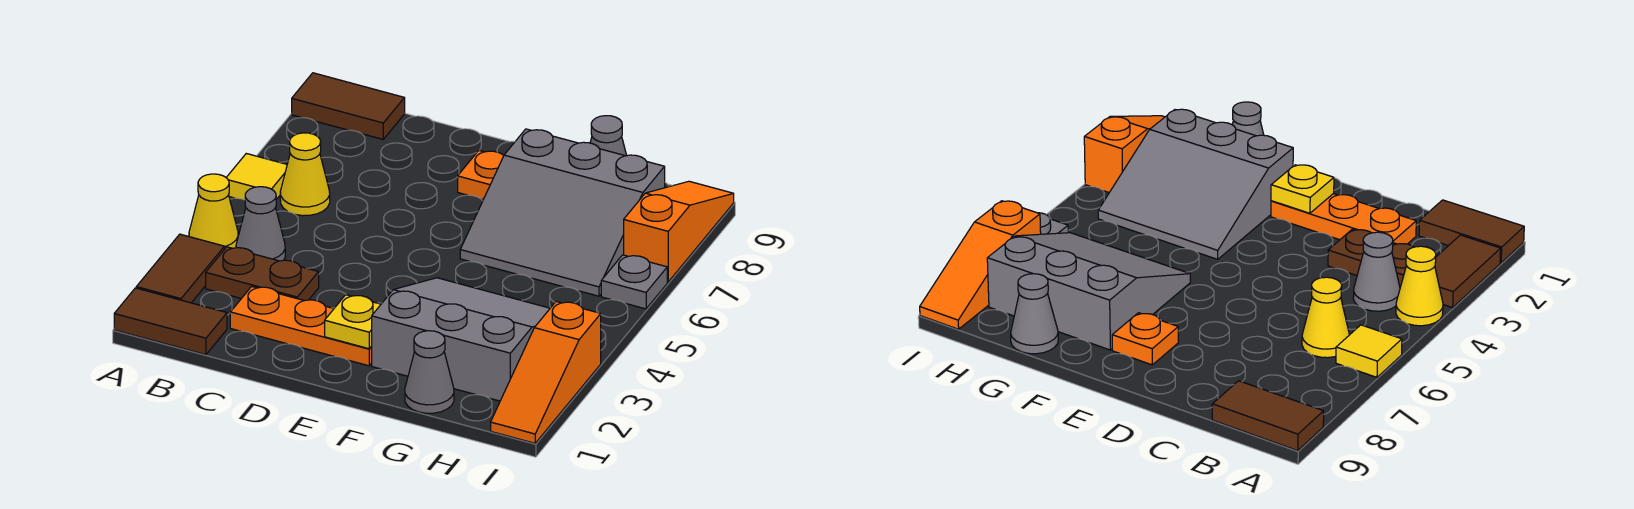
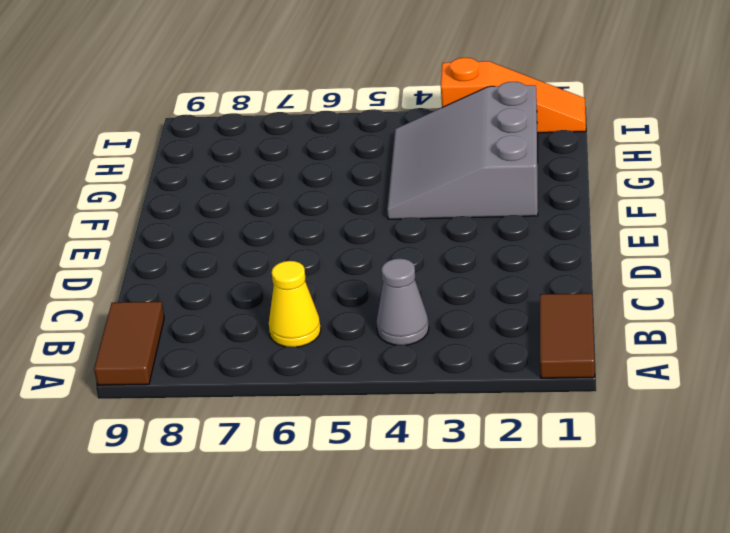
none -> brown 1x2 tile [136,234,224,303]
none -> yellow 1x1 cone [189,174,238,249]
none -> yellow 1x1 tile [226,154,287,200]

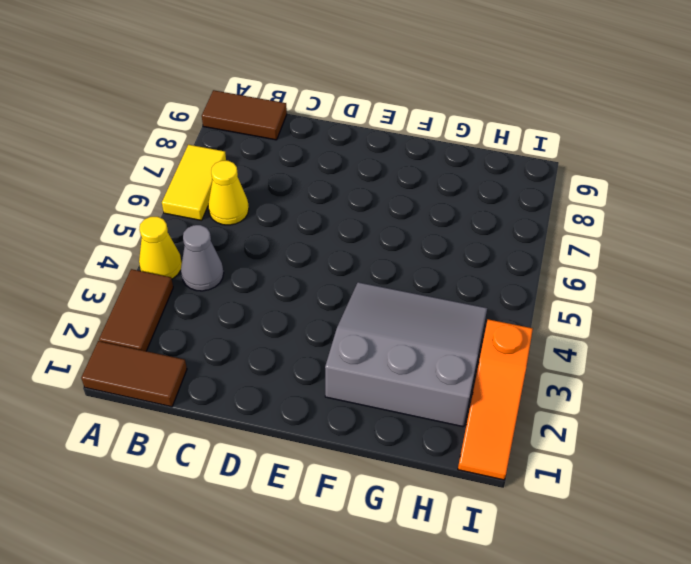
yellow 1x2 tile [162,145,226,221] -> yellow 1x1 tile [226,154,287,200]
none -> brown 1x2 plate [206,247,319,301]
none -> orange 1x3 plate [230,287,372,366]
none -> orange 1x1 plate [458,151,504,199]

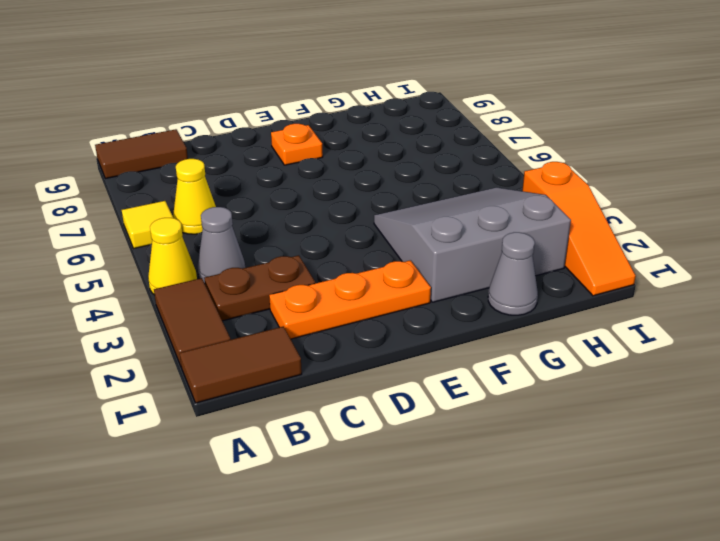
none -> grey 3x3 slope [460,129,665,296]
none -> grey 1x1 cone [590,116,627,156]
none -> grey 1x1 plate [601,255,667,309]

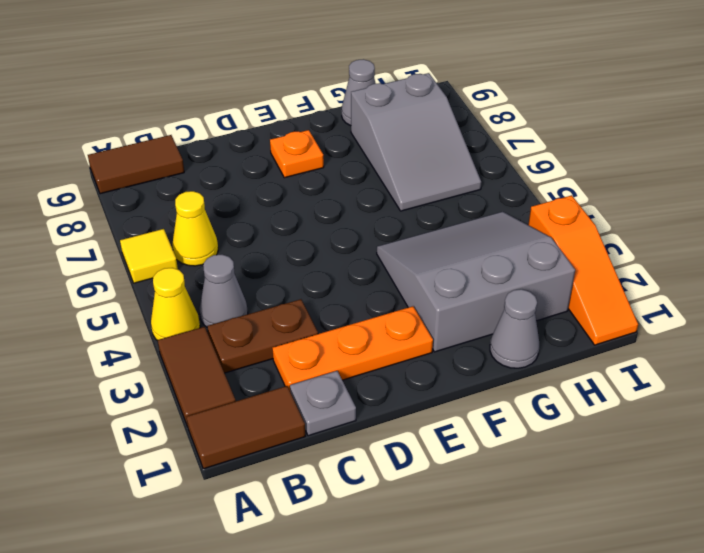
grey 1x1 plate [290,371,356,436] -> grey 1x1 plate moved to [601,255,667,309]
grey 2x3 slope [351,73,481,211] -> grey 3x3 slope [460,129,665,296]
none -> orange 1x3 slope [624,181,734,282]
none -> yellow 1x1 plate [325,295,381,349]

